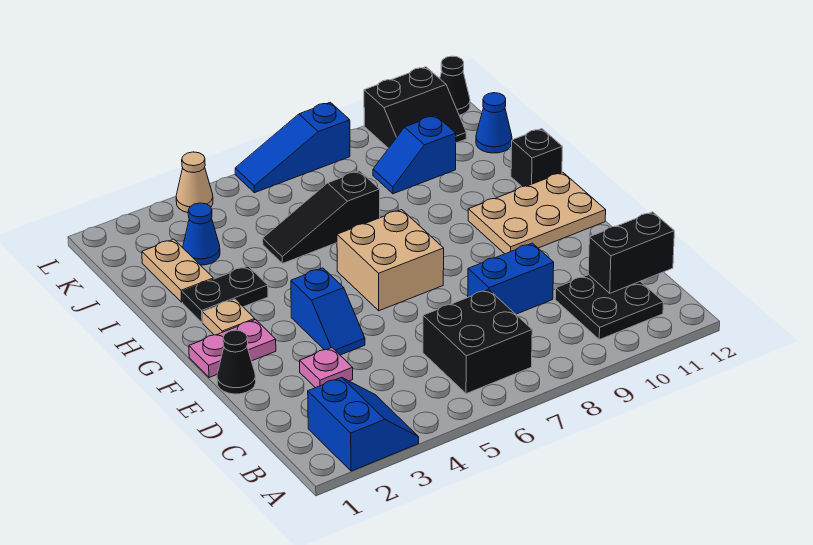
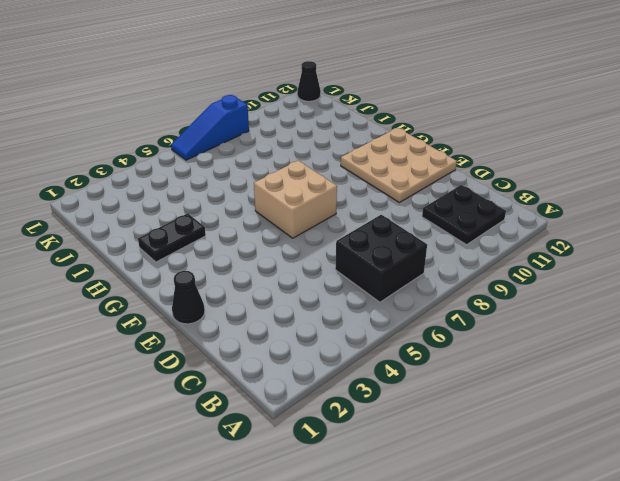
tan 3x3 plate [341,128,457,203] -> tan 2x3 plate [468,172,606,254]
none -> blue 2x2 slope [308,377,419,471]
none -> pink 1x1 plate [300,348,353,388]
none -> blue 1x2 brick [468,243,554,314]

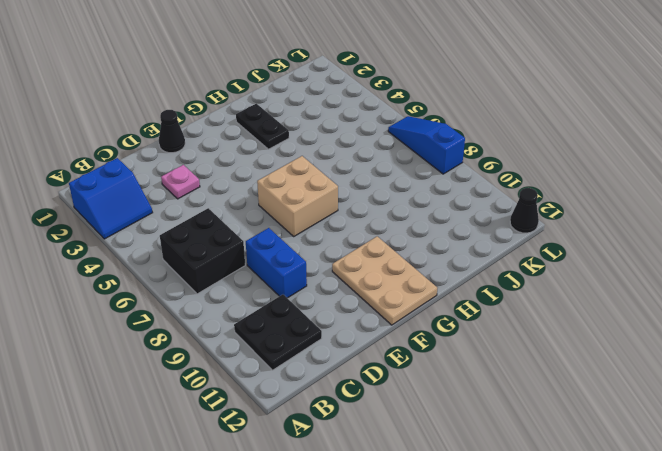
none -> blue 1x2 slope [291,268,365,355]
none -> pink 1x2 plate [189,320,276,378]
none -> tan 1x1 plate [203,299,255,335]

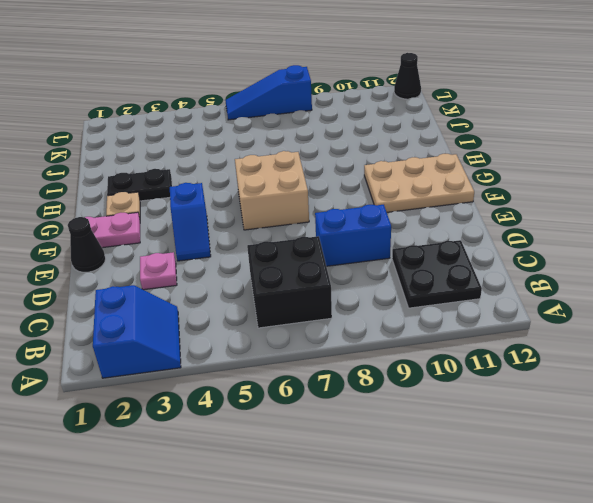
none -> black 1x1 brick [511,129,562,187]
none -> tan 1x2 plate [142,239,213,302]
none -> black 1x3 slope [263,171,380,264]

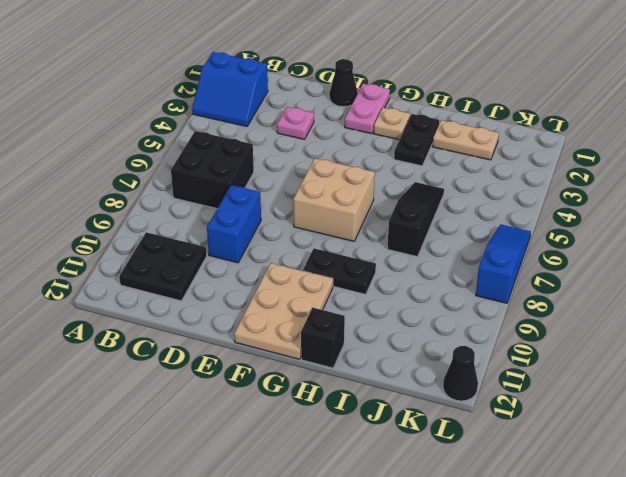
black 1x2 plate [303,248,376,294] -> none
none -> blue 1x2 slope [291,268,365,355]
none -> blue 1x1 cone [183,203,220,265]
none -> blue 1x2 slope [373,115,456,194]

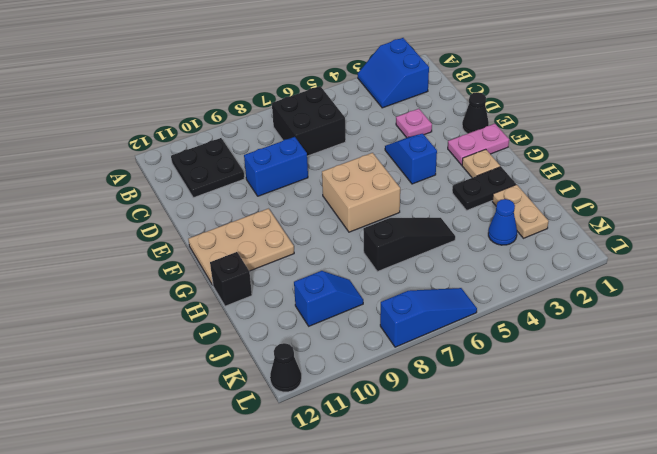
none -> blue 1x1 cone [476,93,512,153]
none -> black 2x2 slope [364,67,466,148]
none -> tan 1x1 cone [176,152,213,213]

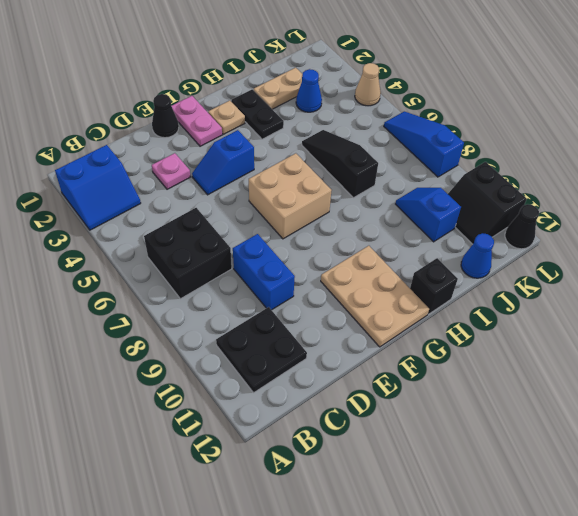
none -> black 1x2 brick [588,212,674,293]

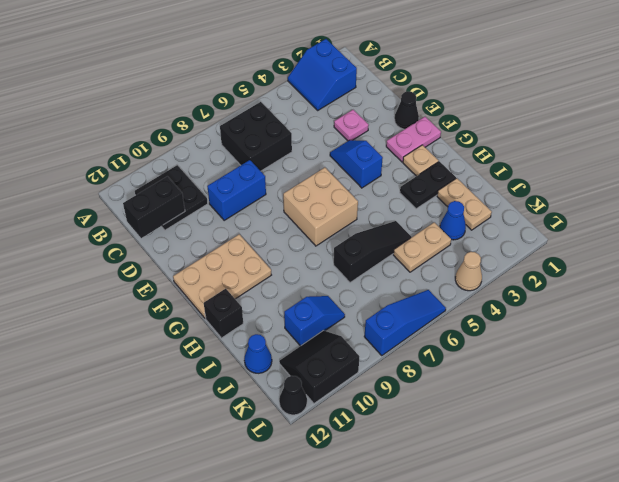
tan 1x2 plate [393,222,451,272] -> none

